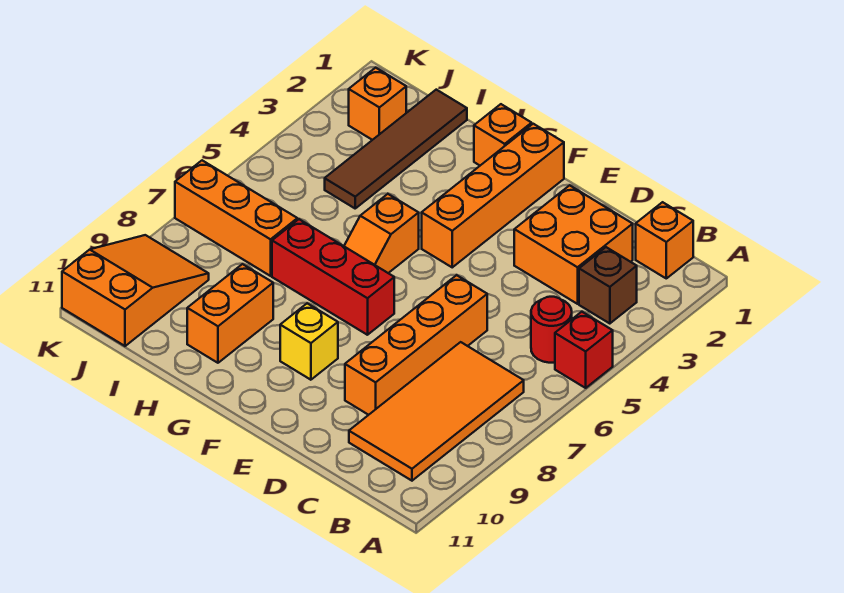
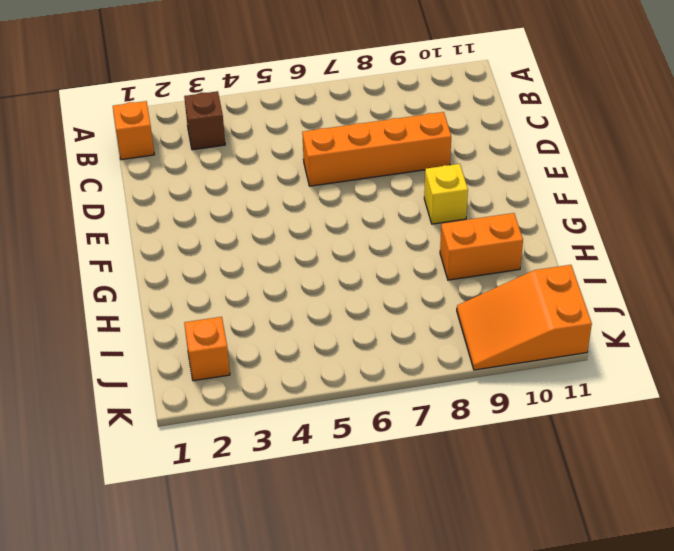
none -> red 1x1 brick [555,312,613,388]
none -> red 1x1 round brick [531,297,572,363]
none -> orange 2x4 tile [349,342,524,481]

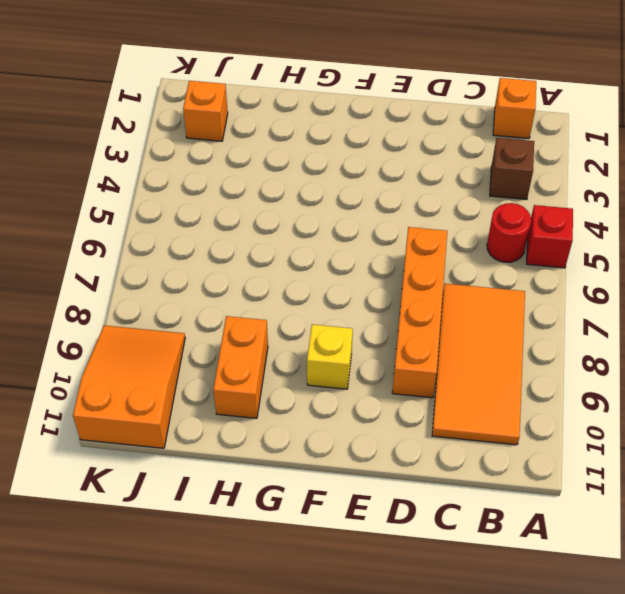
none -> orange 2x2 brick [514,185,633,304]
none -> orange 1x4 brick [422,124,564,267]
none -> red 1x3 brick [272,219,394,335]

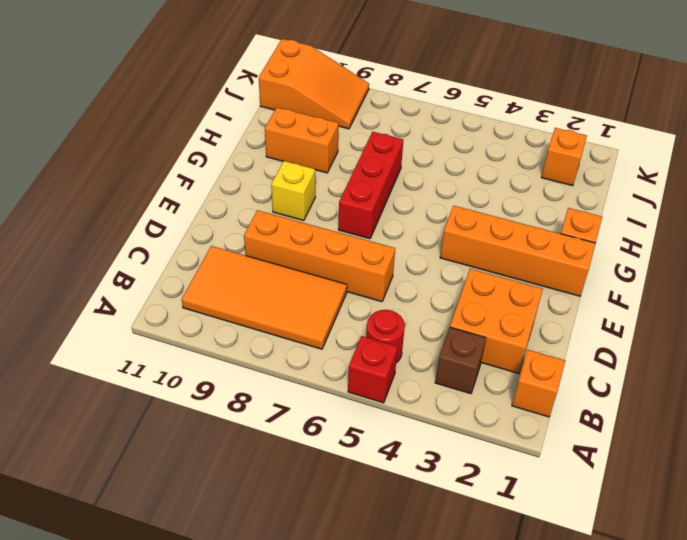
none -> orange 1x2 slope [344,194,419,273]
none -> brown 1x4 tile [325,90,467,208]
none -> orange 1x3 brick [175,160,297,276]

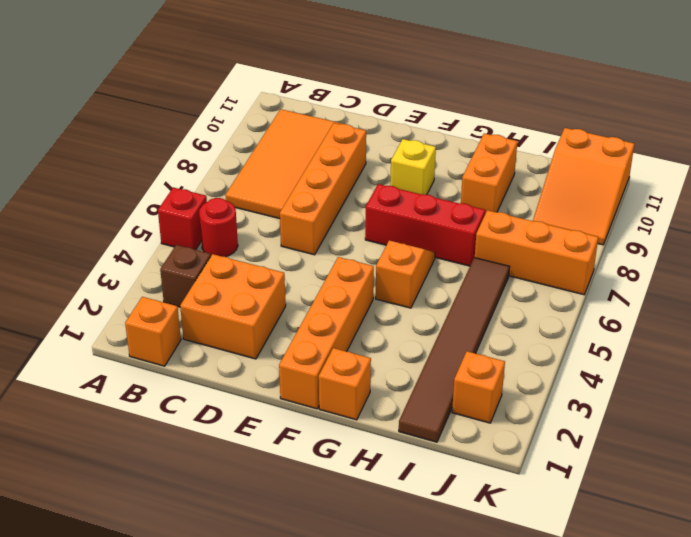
brown 1x6 tile [399,258,510,442] -> brown 1x4 tile [325,90,467,208]

